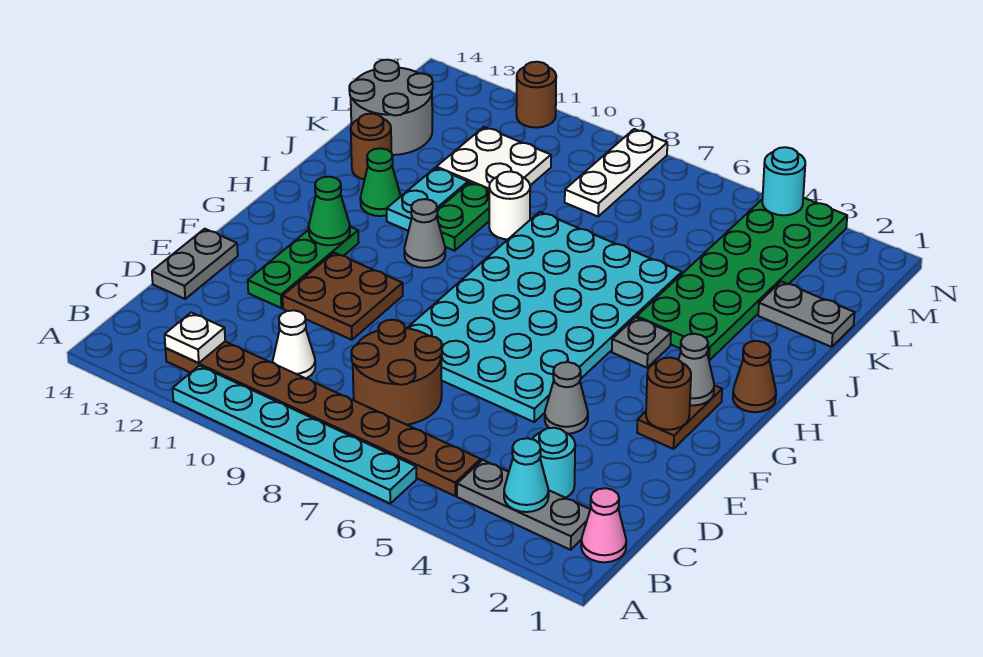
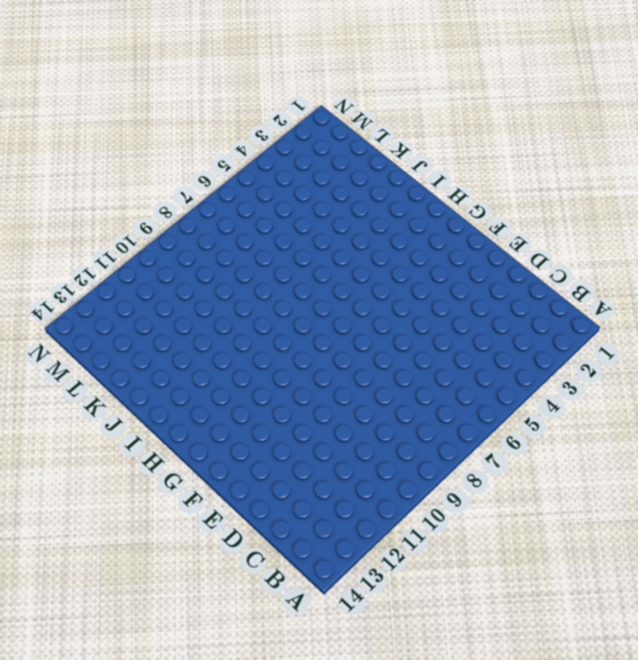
none -> cyan 1x6 plate [173,366,416,503]
none -> pink 1x1 cone [581,488,626,562]
none -> grey 1x3 plate [457,460,590,550]
none -> brown 1x8 plate [165,342,481,496]

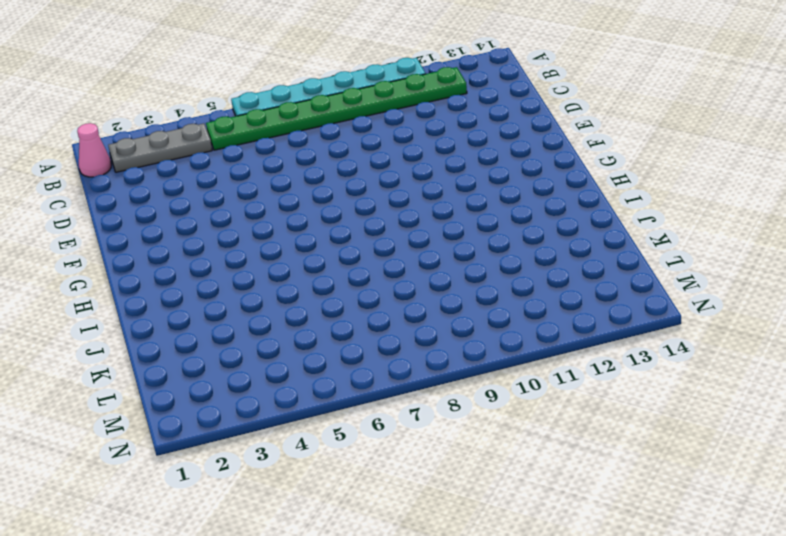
green 1x8 plate [206,67,467,150] -> brown 1x8 plate [165,342,481,496]
none -> cyan 1x1 round brick [533,428,575,498]
none -> brown 2x2 round brick [351,320,442,425]
none -> white 1x1 cone [273,310,315,379]
none -> grey 1x2 plate [152,229,238,299]

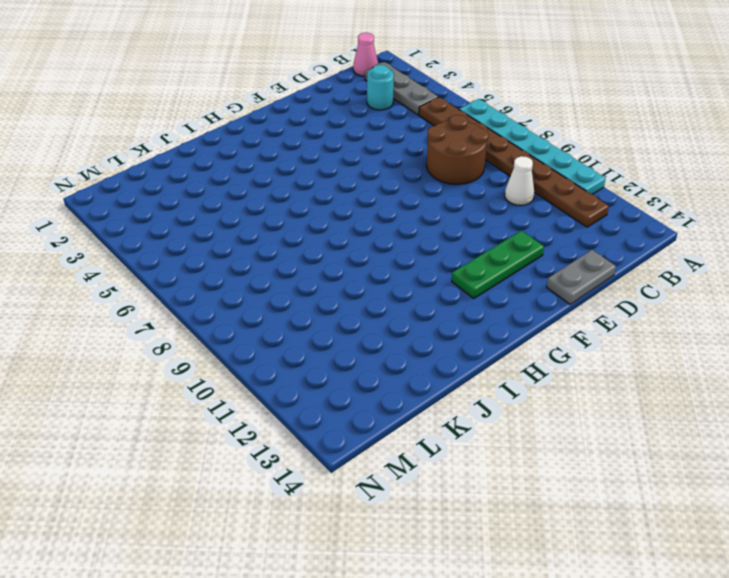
none -> grey 1x1 cone [545,362,588,434]
none -> cyan 4x6 plate [407,212,682,422]
none -> brown 2x2 plate [283,253,403,340]
none -> brown 1x2 plate [637,385,722,449]

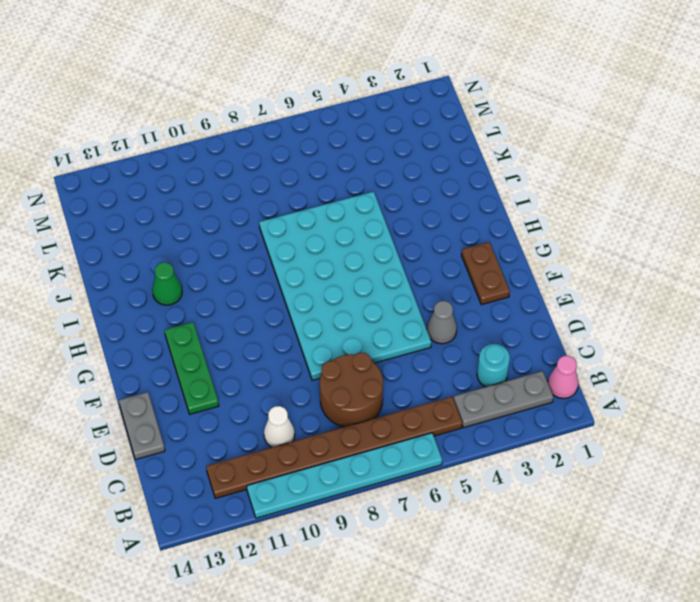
none -> brown 2x2 plate [283,253,403,340]
none -> brown 1x1 cone [733,341,776,412]
none -> grey 1x1 plate [612,317,671,368]
none -> grey 1x1 cone [404,199,445,268]

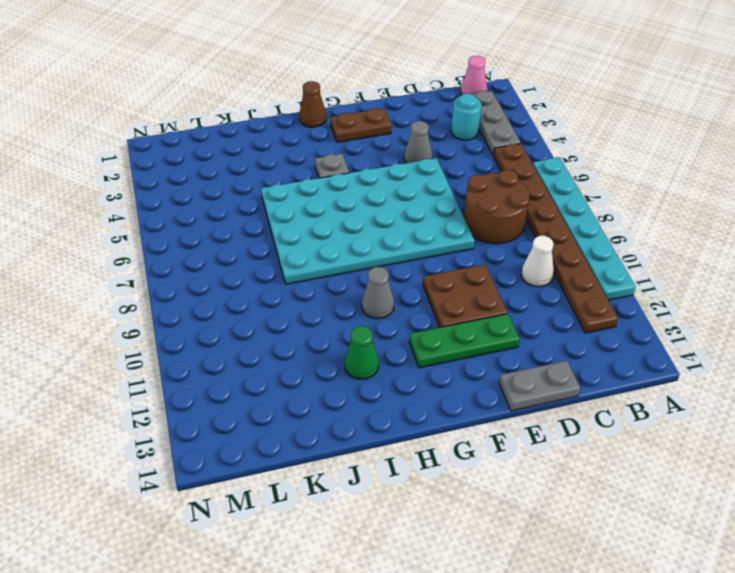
none -> green 2x6 plate [637,198,847,361]
none -> green 1x2 plate [437,182,489,251]
none -> cyan 1x2 plate [387,168,468,231]
none -> white 1x1 round brick [489,172,530,239]

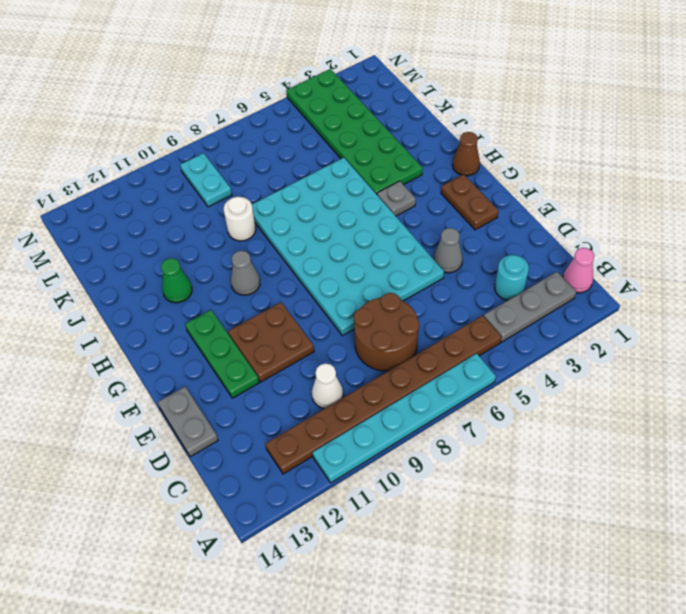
cyan 1x2 plate [180,153,232,207] -> cyan 1x2 plate moved to [387,168,468,231]
none -> green 1x2 plate [437,182,489,251]
none -> brown 1x1 round brick [351,114,391,180]
none -> grey 1x2 plate [758,282,855,347]
none -> white 2x2 plate [436,127,551,190]

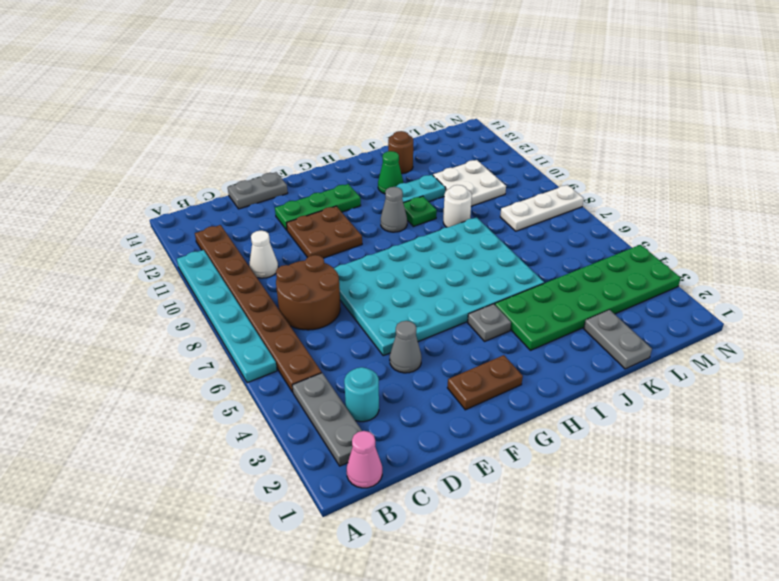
green 1x1 plate [403,196,437,227] -> green 1x2 plate [437,182,489,251]
none -> brown 1x1 cone [733,341,776,412]
none -> grey 2x2 round brick [349,60,433,155]
none -> brown 1x1 round brick [516,62,556,128]
none -> cyan 1x1 cone [504,438,549,512]

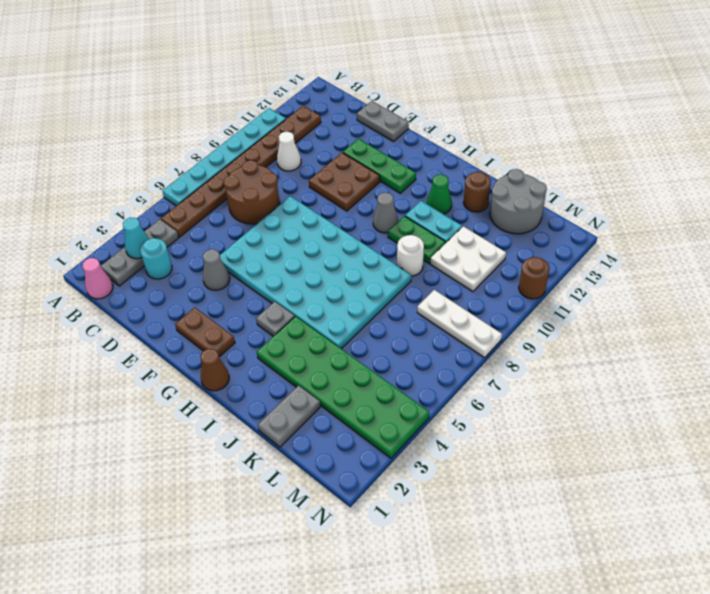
none -> white 1x1 plate [165,313,225,363]
none -> brown 1x1 round brick [646,358,691,430]
none -> grey 1x1 cone [678,334,714,405]
none -> green 1x1 cone [308,177,350,245]

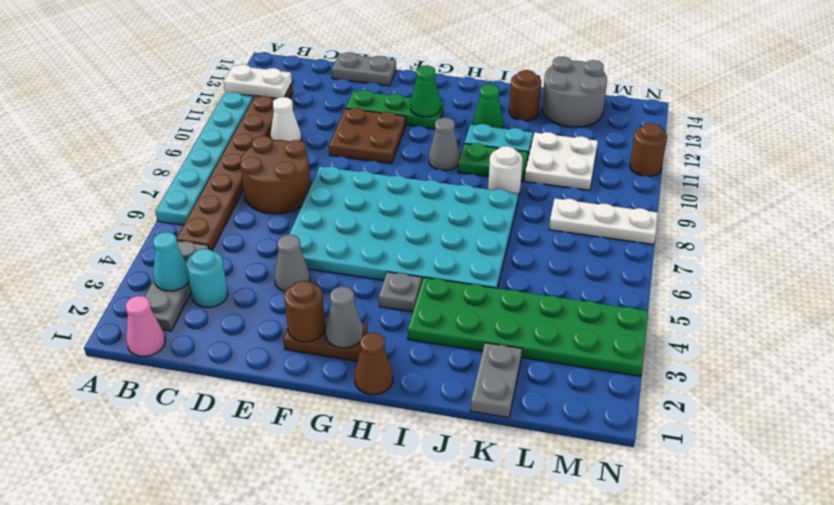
white 1x2 plate [224,64,292,98] -> white 1x1 plate [165,313,225,363]
none -> cyan 1x1 round brick [762,147,805,215]

